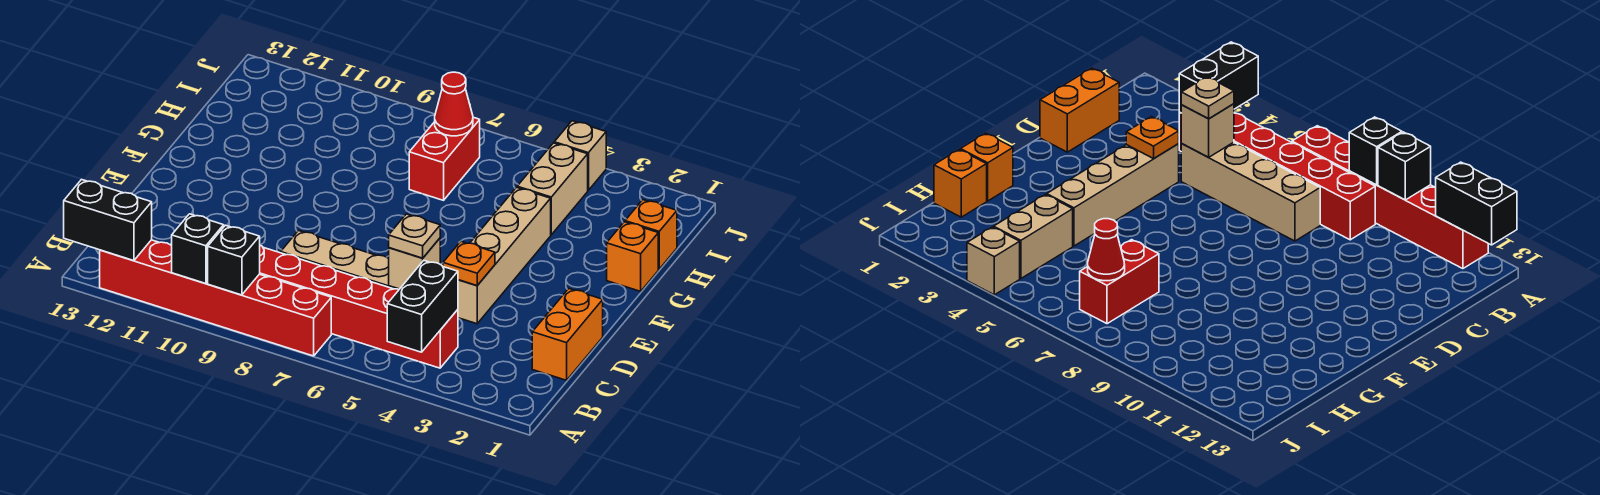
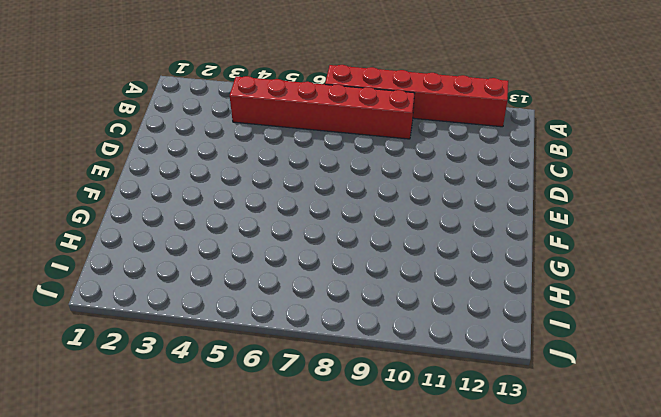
none -> orange 1x2 brick [532,289,603,380]
none -> tan 1x4 brick [281,231,397,289]
none -> tan 1x4 brick [458,188,551,324]

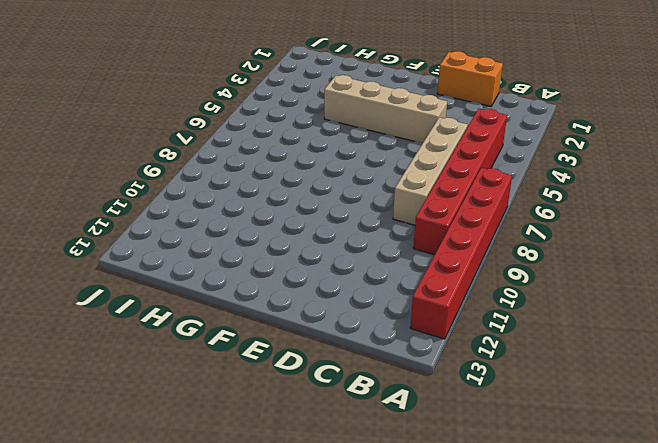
none -> orange 1x1 brick [607,222,658,291]
none -> orange 1x1 brick [625,200,677,269]
none -> tan 1x2 brick [517,143,588,235]

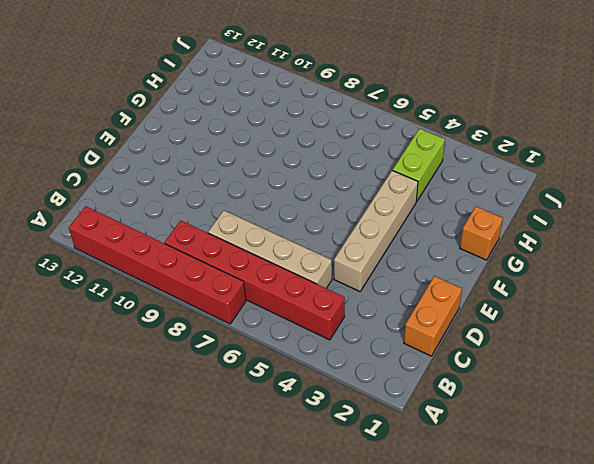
lime 1x2 brick [393,128,445,202] -> tan 1x2 brick [517,143,588,235]
none -> orange 1x1 brick [625,200,677,269]
none -> red 1x2 brick [409,117,480,200]
none -> tan 1x1 brick [554,121,606,190]

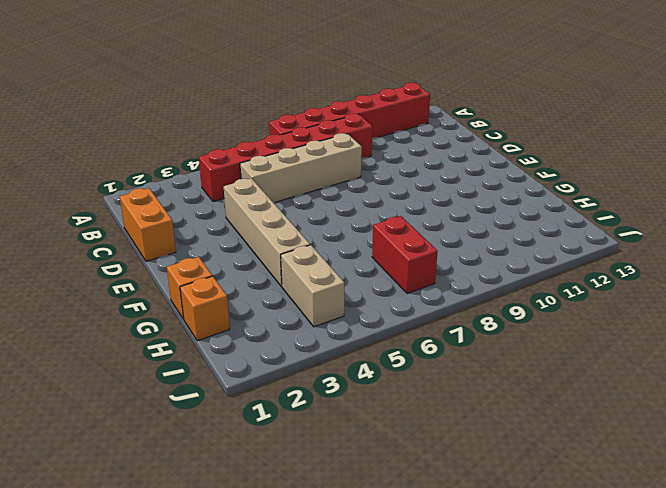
none -> tan 1x1 brick [554,121,606,190]
none -> black 1x2 brick [387,261,458,352]
none -> black 1x1 brick [208,225,260,295]

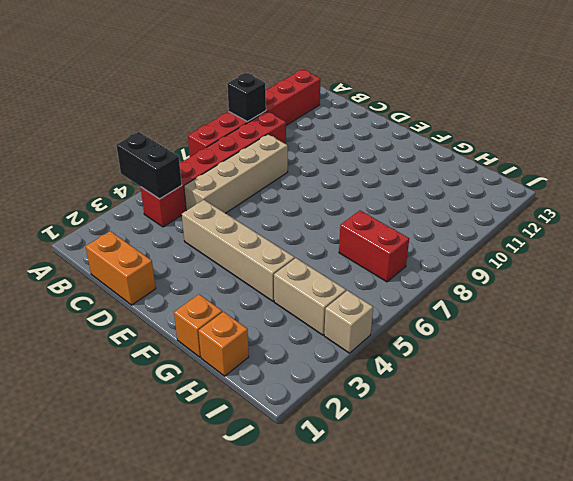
none -> black 1x1 brick [172,214,224,284]
none -> black 1x2 brick [64,180,152,261]
none -> tan 1x1 brick [389,238,440,289]

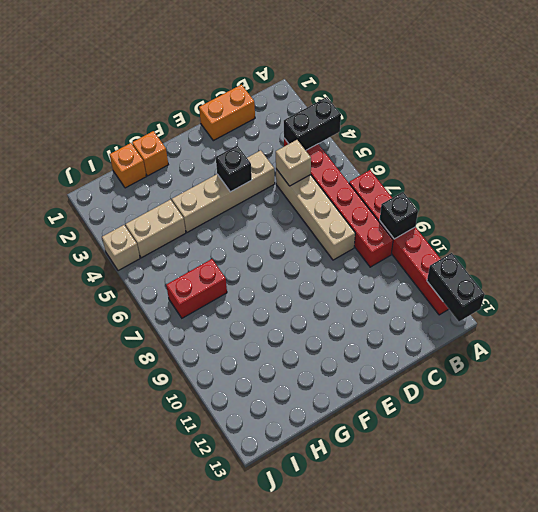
black 1x1 brick [216,145,252,192] -> black 1x1 brick moved to [172,214,224,284]
none -> orange 1x1 plate [443,242,495,285]
none -> red 1x1 cone [435,72,473,136]
none -> tan 1x1 plate [389,214,440,258]

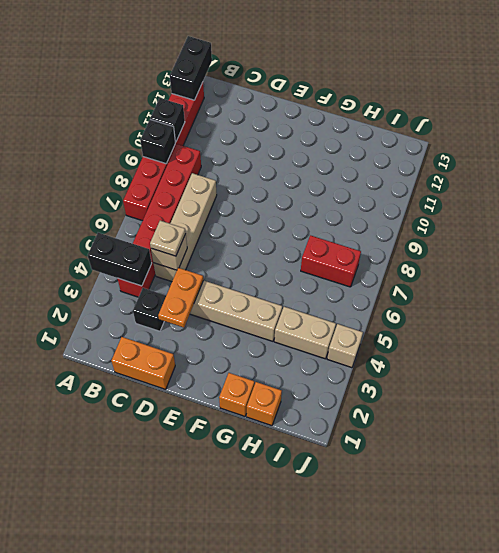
black 1x1 brick [133,288,166,331] -> none
orange 1x2 plate [158,268,203,328] -> orange 1x1 plate [443,242,495,285]
none -> red 1x1 cone [435,72,473,136]

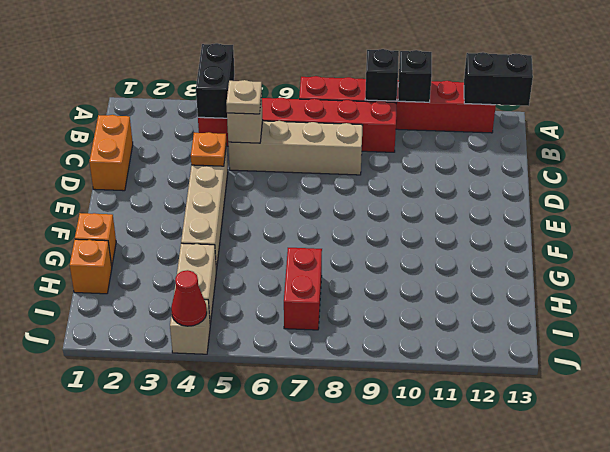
red 1x1 cone [171,270,207,326] -> red 1x1 cone moved to [435,72,473,136]

